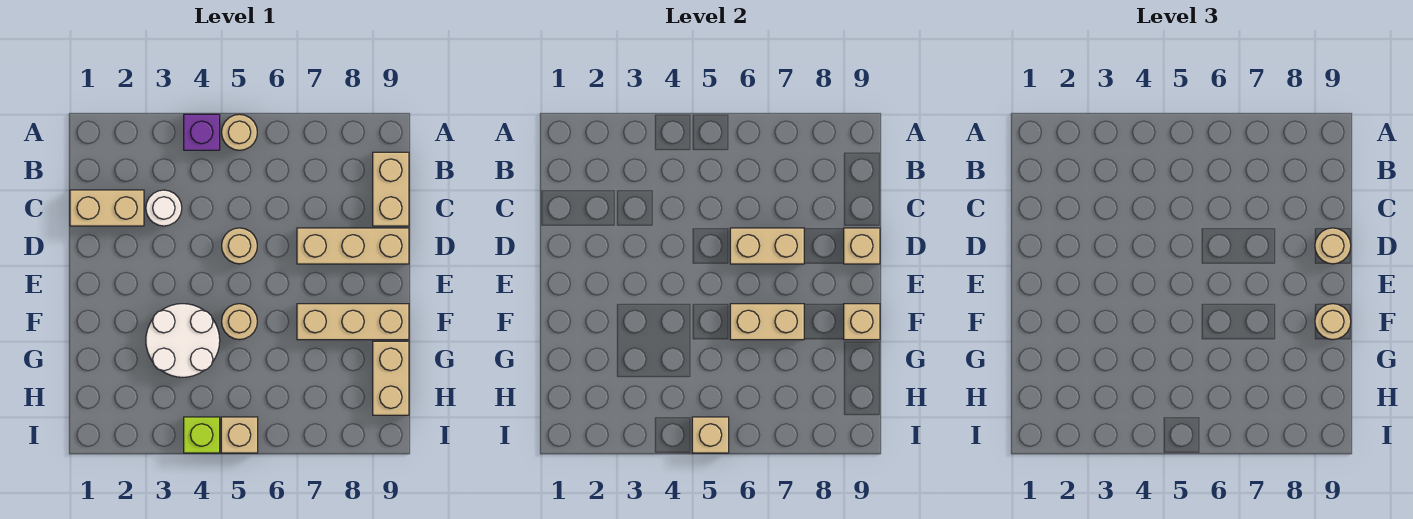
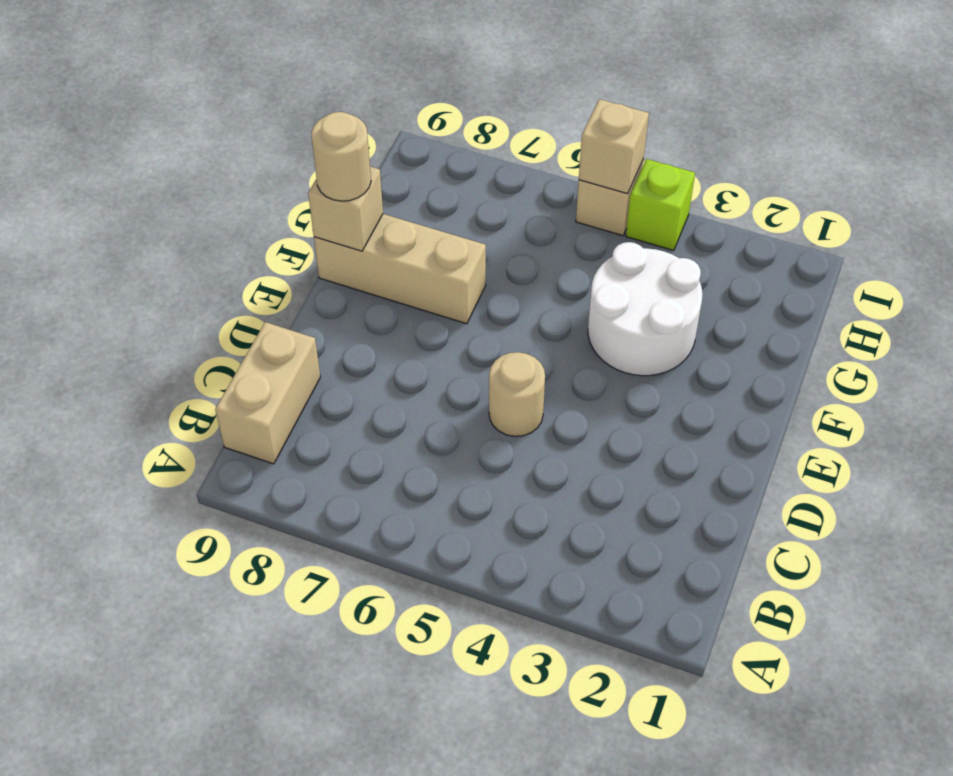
none -> purple 1x1 brick [184,114,220,150]
none -> tan 1x1 round brick [222,114,257,150]
none -> tan 1x2 brick [70,190,144,226]

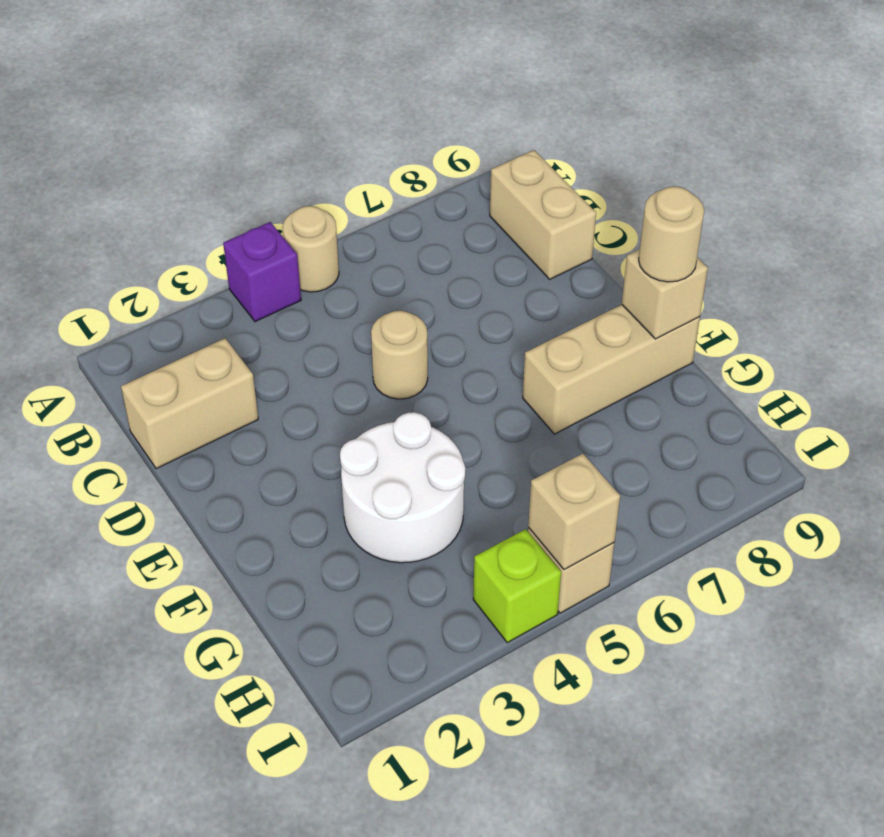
none -> white 1x1 round brick [146,190,182,226]
none -> tan 1x3 brick [297,228,409,264]
none -> tan 1x1 round brick [222,304,257,340]

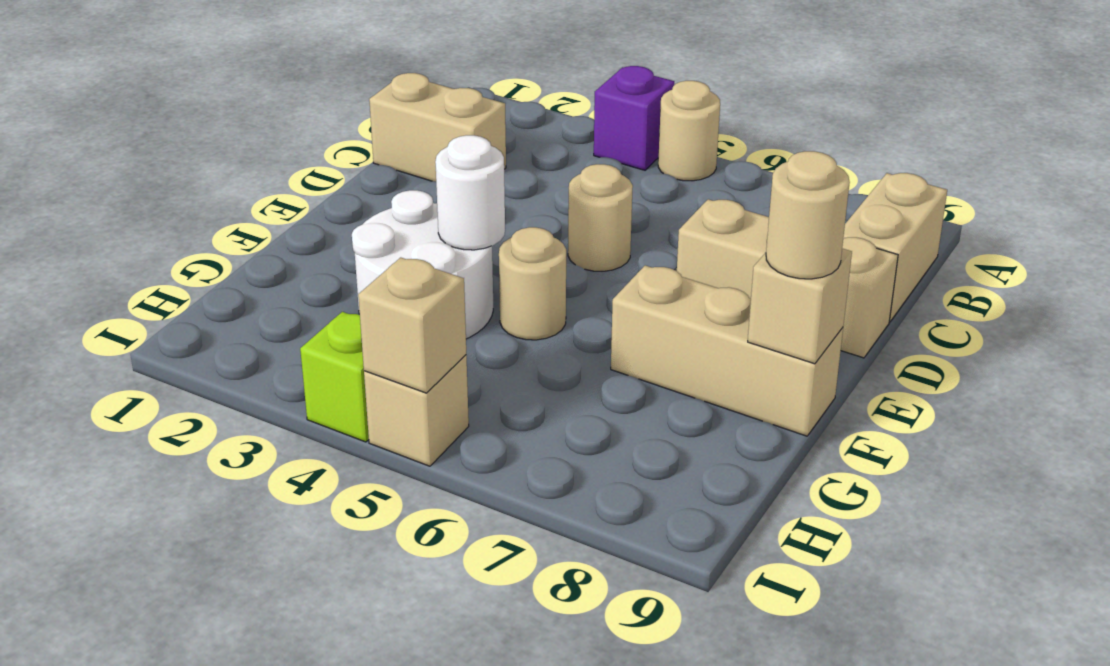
white 1x1 round brick [435,135,505,250] -> white 1x1 round brick moved to [146,190,182,226]
none -> tan 1x2 brick [373,341,409,415]
none -> tan 1x2 brick [730,228,804,264]
none -> tan 1x1 brick [844,228,880,264]

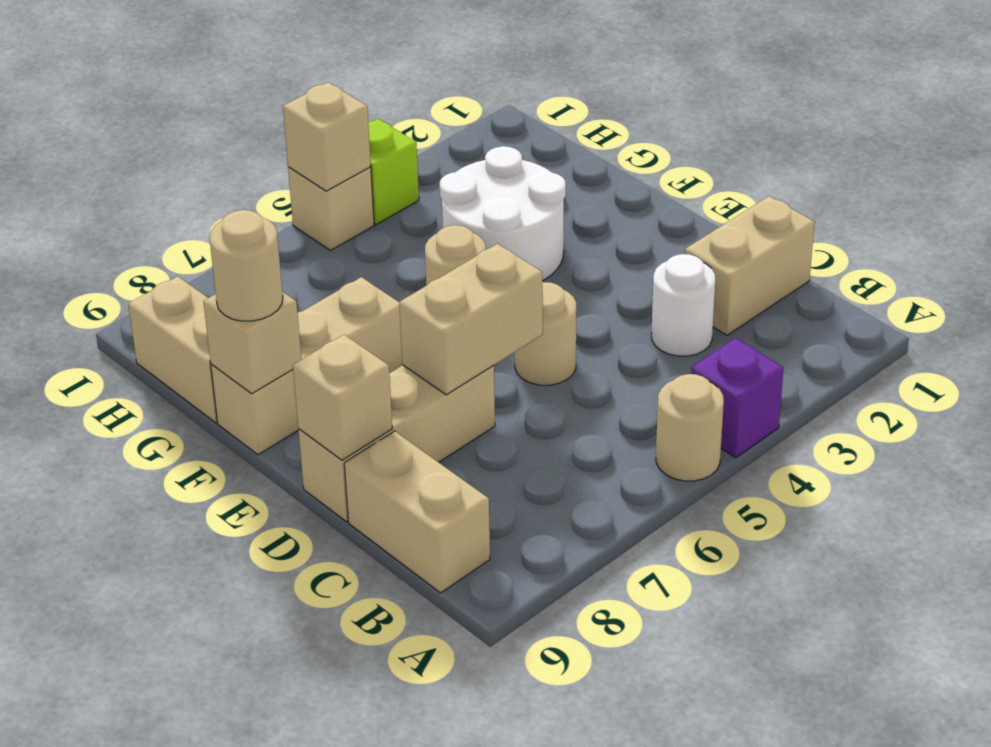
none -> tan 1x2 brick [730,304,804,340]
none -> tan 1x1 round brick [1315,228,1351,264]

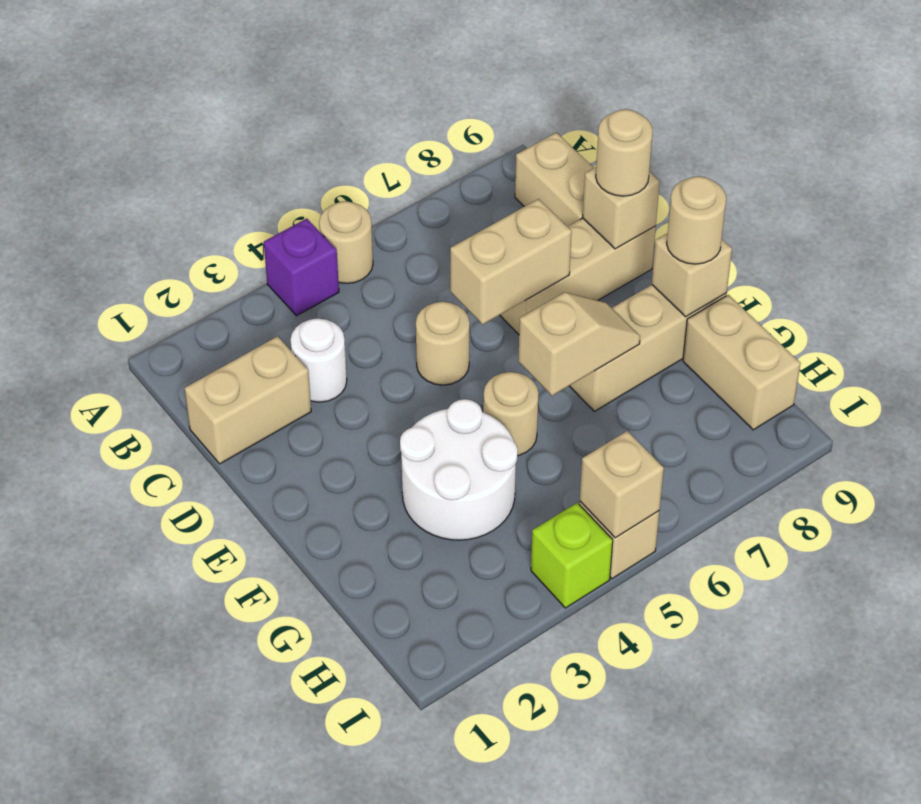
tan 1x2 slope [518,292,640,396] -> tan 1x2 brick [730,304,804,340]

